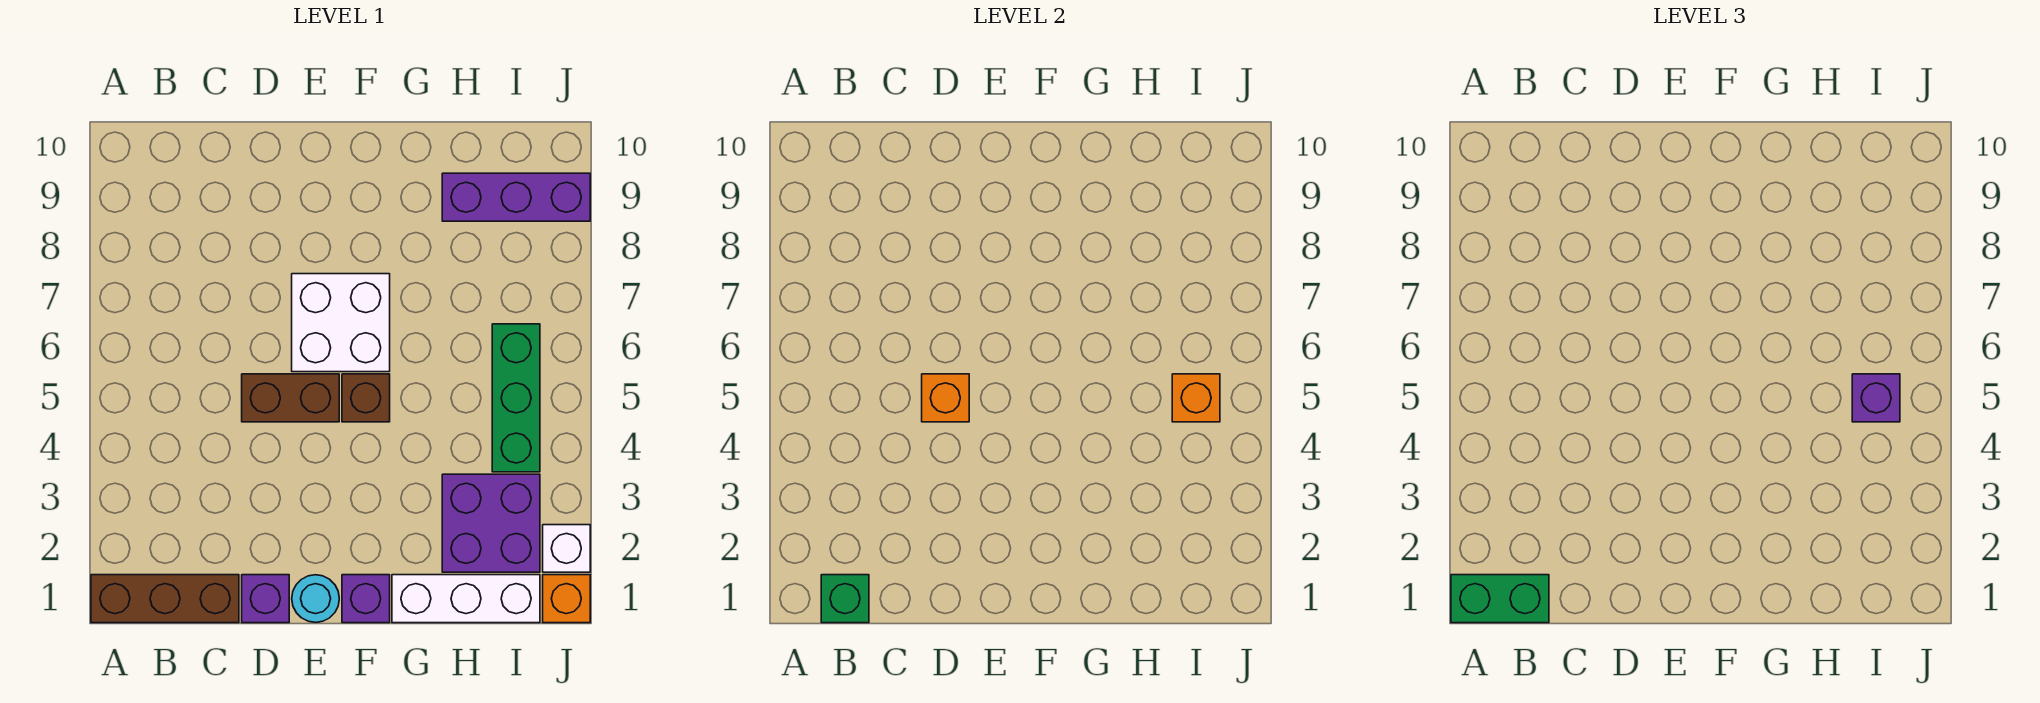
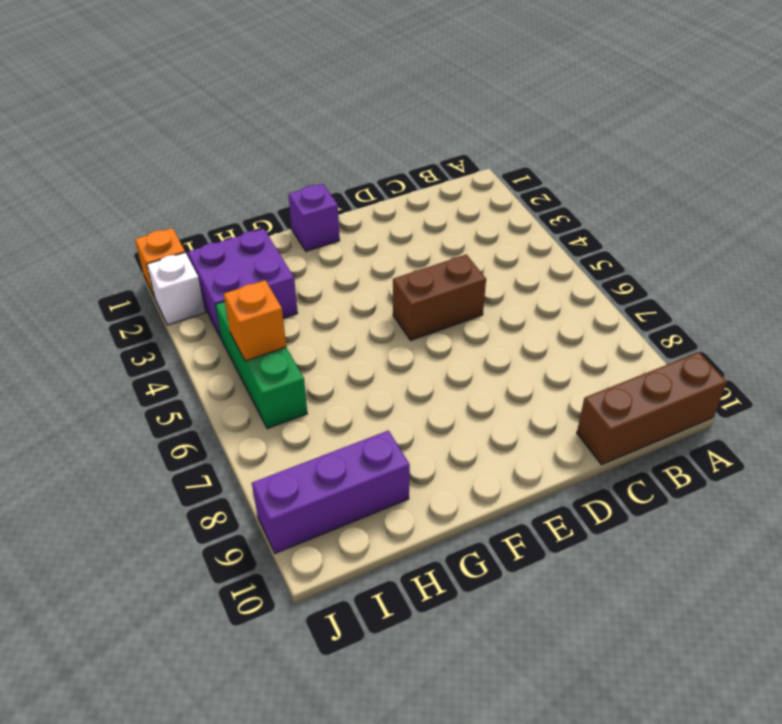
brown 1x3 brick [577,352,727,465] -> brown 1x3 brick moved to [91,575,239,623]
none -> purple 1x1 brick [242,575,289,623]
none -> cyan 1x1 round brick [292,575,339,622]
none -> white 2x2 brick [292,274,390,372]

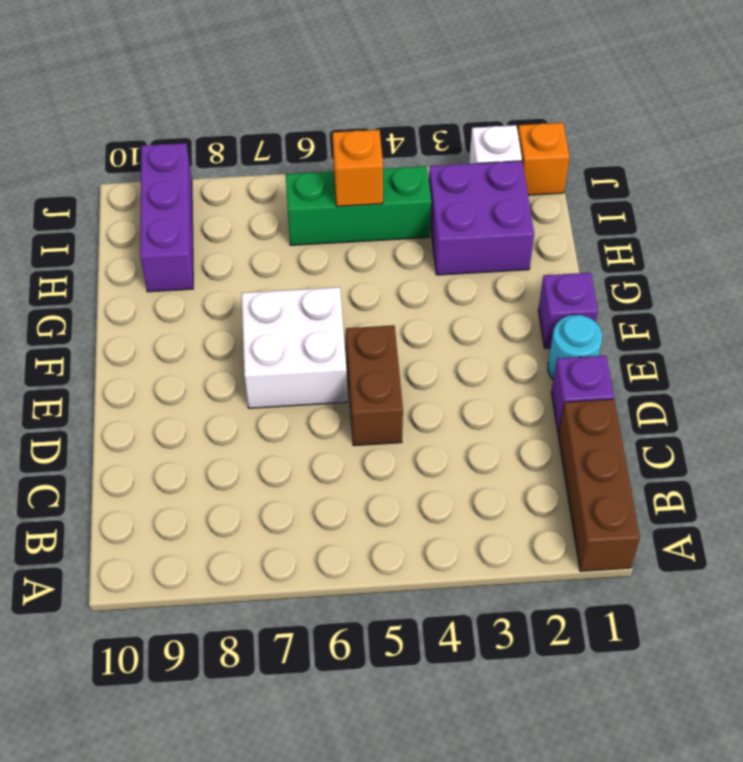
none -> brown 1x1 brick [342,374,390,422]
none -> white 1x3 brick [392,575,540,623]
none -> green 1x1 brick [821,575,869,623]

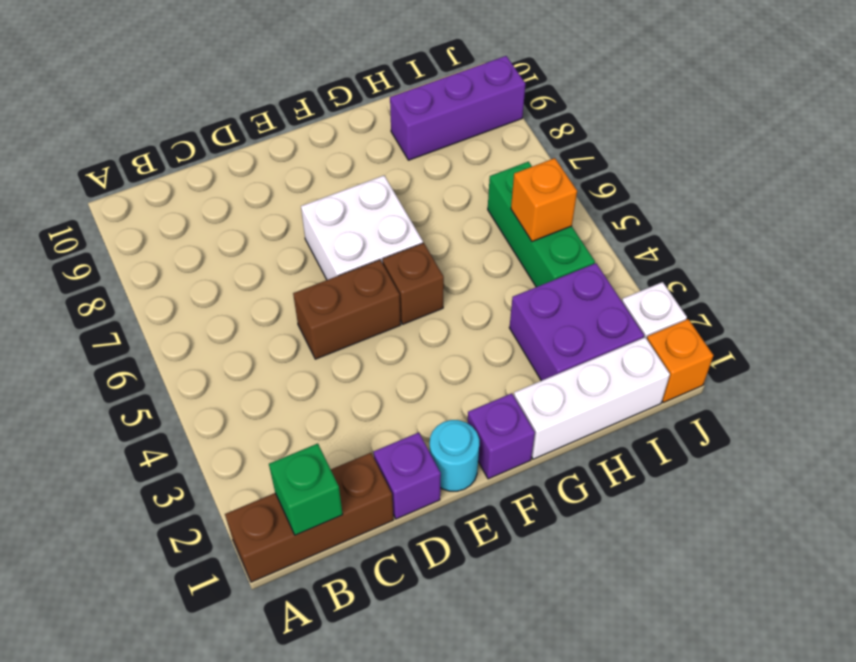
none -> orange 1x1 brick [922,374,969,422]
none -> green 1x2 brick [1451,575,1549,623]
none -> purple 1x1 brick [1852,374,1900,422]

